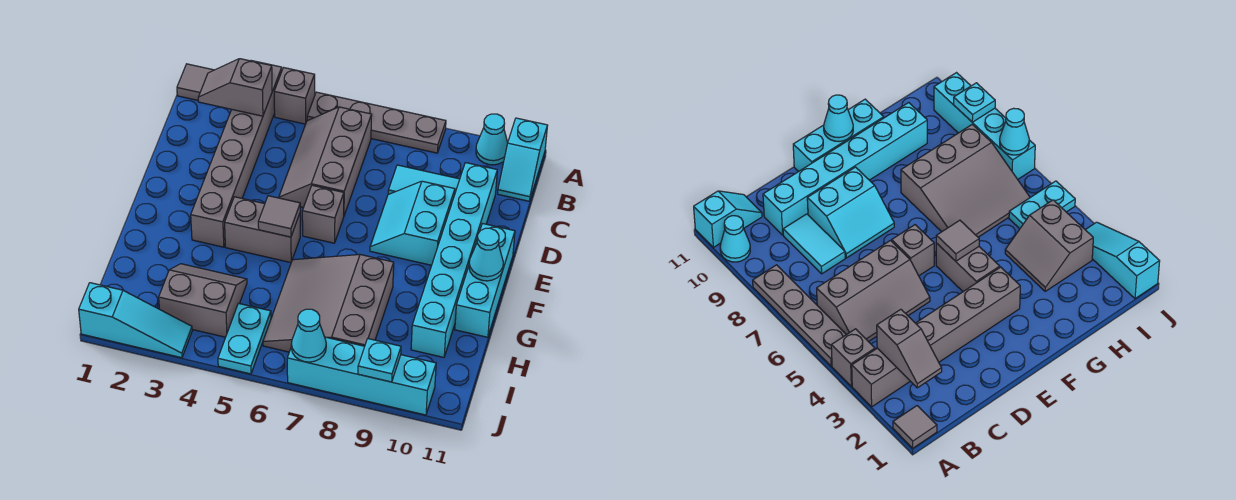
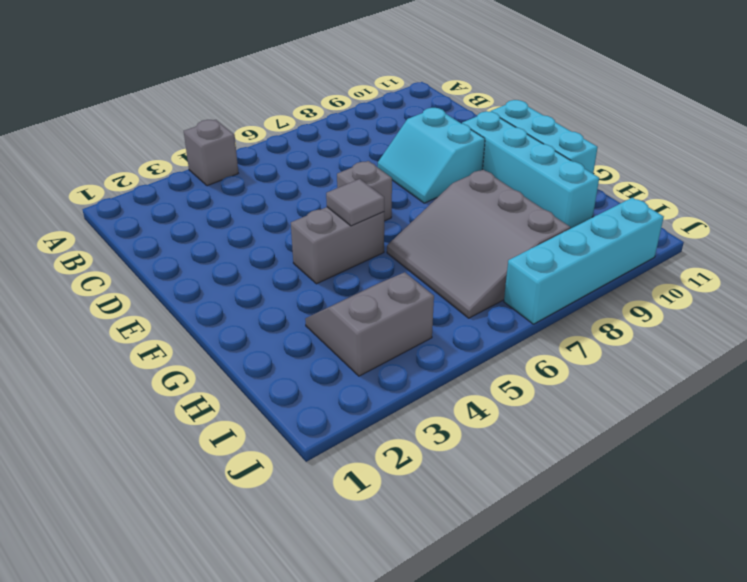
cyan 1x4 brick [462,111,599,229] -> cyan 1x6 brick [411,163,497,357]
none -> grey 1x1 tile [177,64,214,100]
none -> grey 1x6 brick [191,61,282,247]
none -> grey 1x4 plate [307,92,446,153]

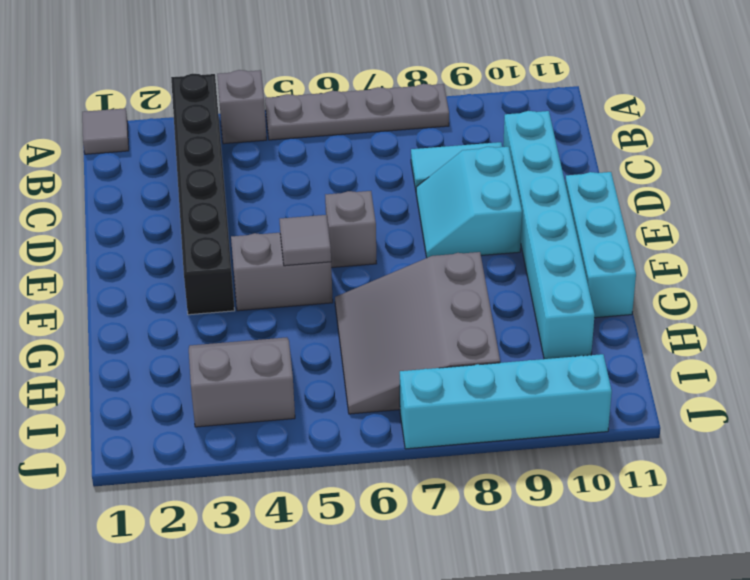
black 1x6 brick [171,74,235,315] -> grey 1x6 brick [191,61,282,247]
none -> cyan 1x1 cone [476,114,508,165]
none -> cyan 1x2 slope [498,118,548,201]
none -> grey 2x3 slope [279,107,372,215]

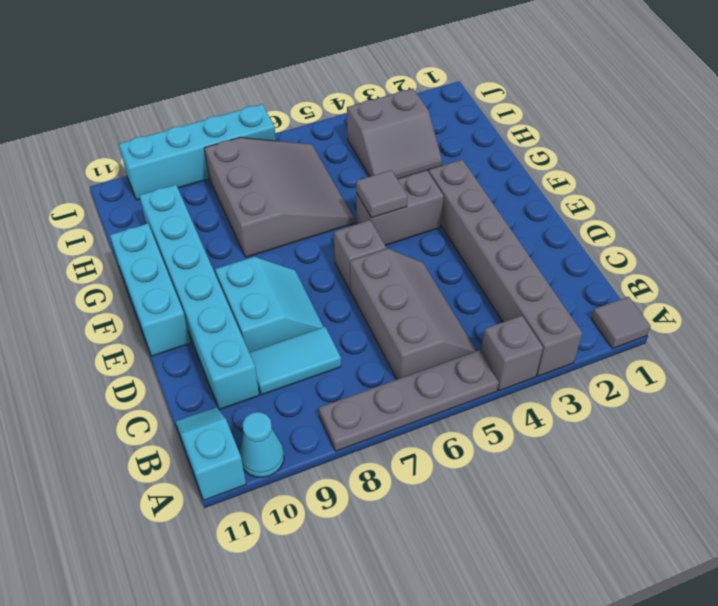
none -> cyan 1x2 plate [218,303,271,374]
none -> cyan 1x3 slope [79,283,192,358]
none -> grey 1x2 slope [198,59,272,116]

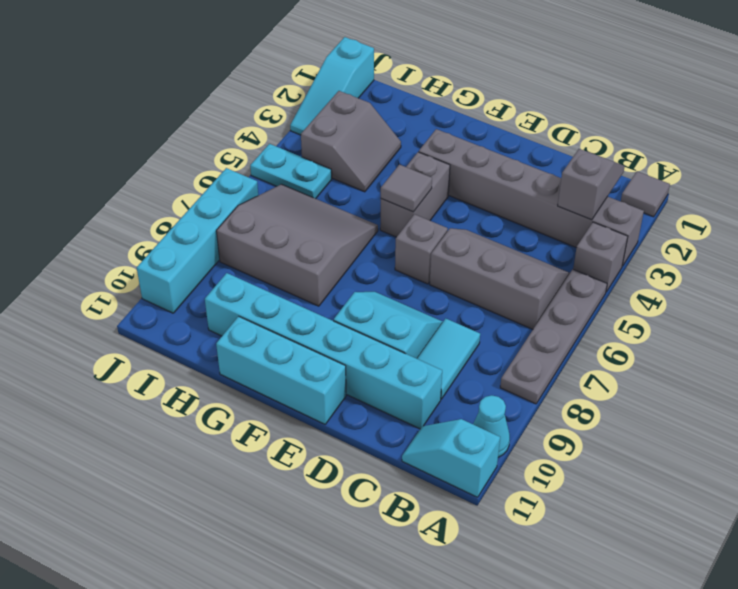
none -> cyan 1x1 cone [469,228,503,281]
none -> cyan 1x1 cone [291,309,326,362]
none -> cyan 1x1 plate [358,339,401,382]

